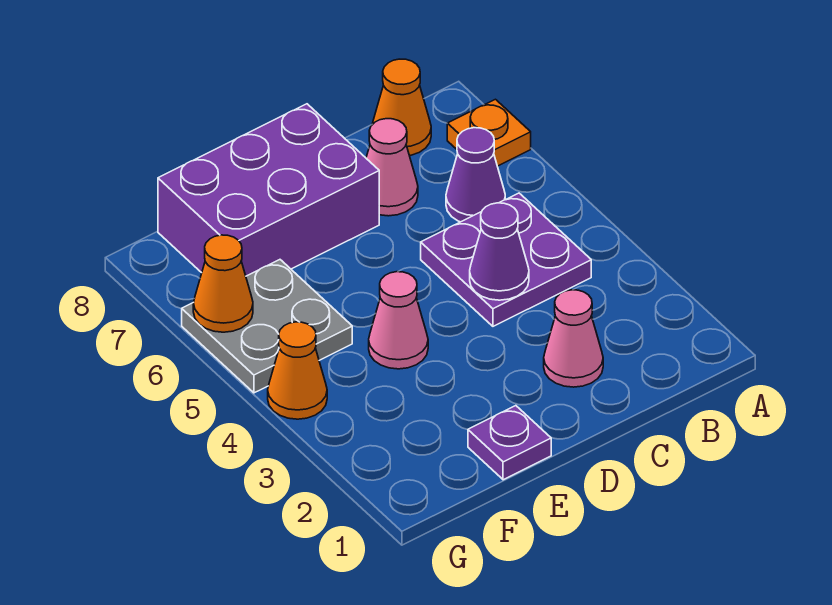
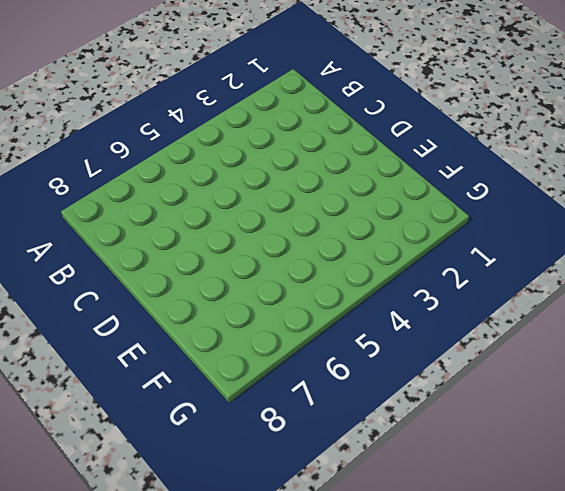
none -> orange 1x1 plate [447,99,531,166]
none -> purple 2x2 plate [421,193,591,326]
none -> purple 1x1 cone [446,128,505,222]

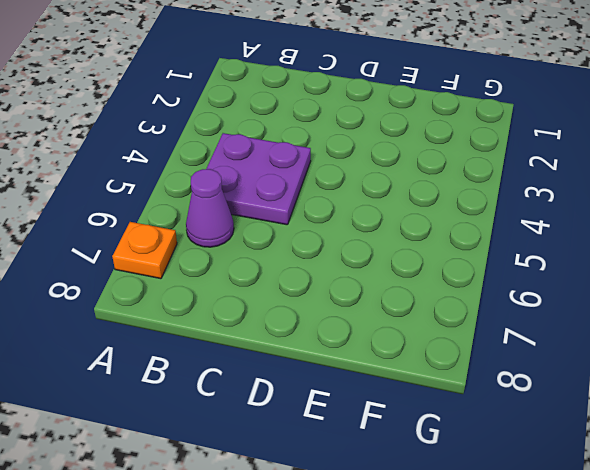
none -> orange 1x1 cone [372,59,431,156]
none -> pink 1x1 cone [544,290,603,387]
none -> pink 1x1 cone [366,119,418,216]

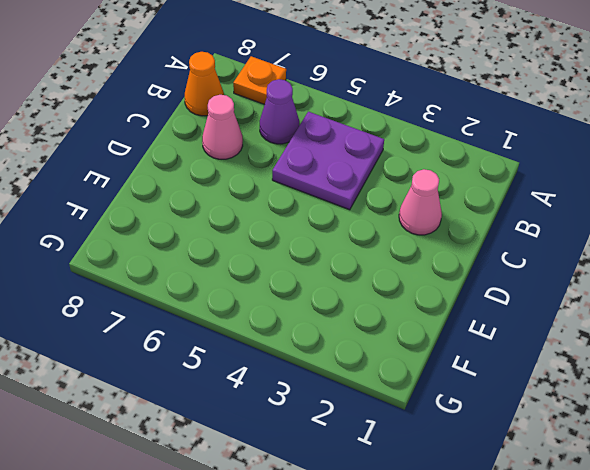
none -> purple 2x3 brick [158,104,379,276]
none -> purple 1x1 plate [468,406,551,480]
none -> pink 1x1 cone [369,272,428,369]

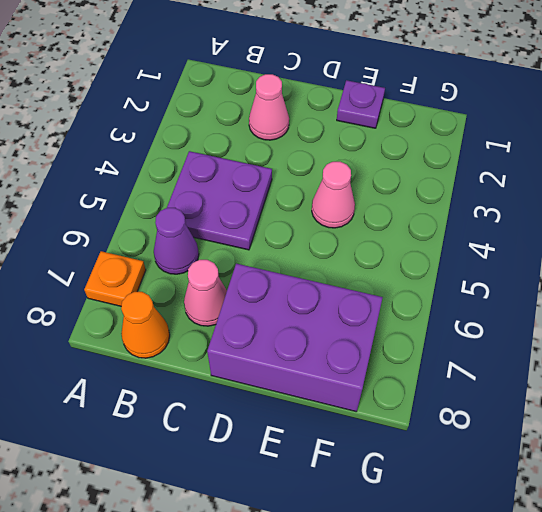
none -> grey 2x2 plate [182,260,352,393]
none -> orange 1x1 cone [268,322,327,419]
none -> purple 1x1 cone [470,203,529,300]

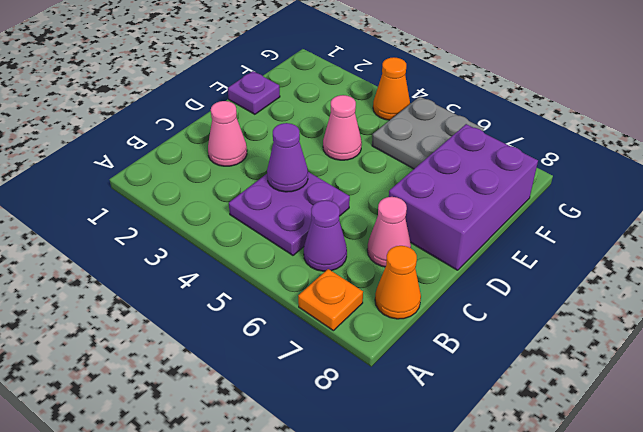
none -> orange 1x1 cone [193,235,253,332]

